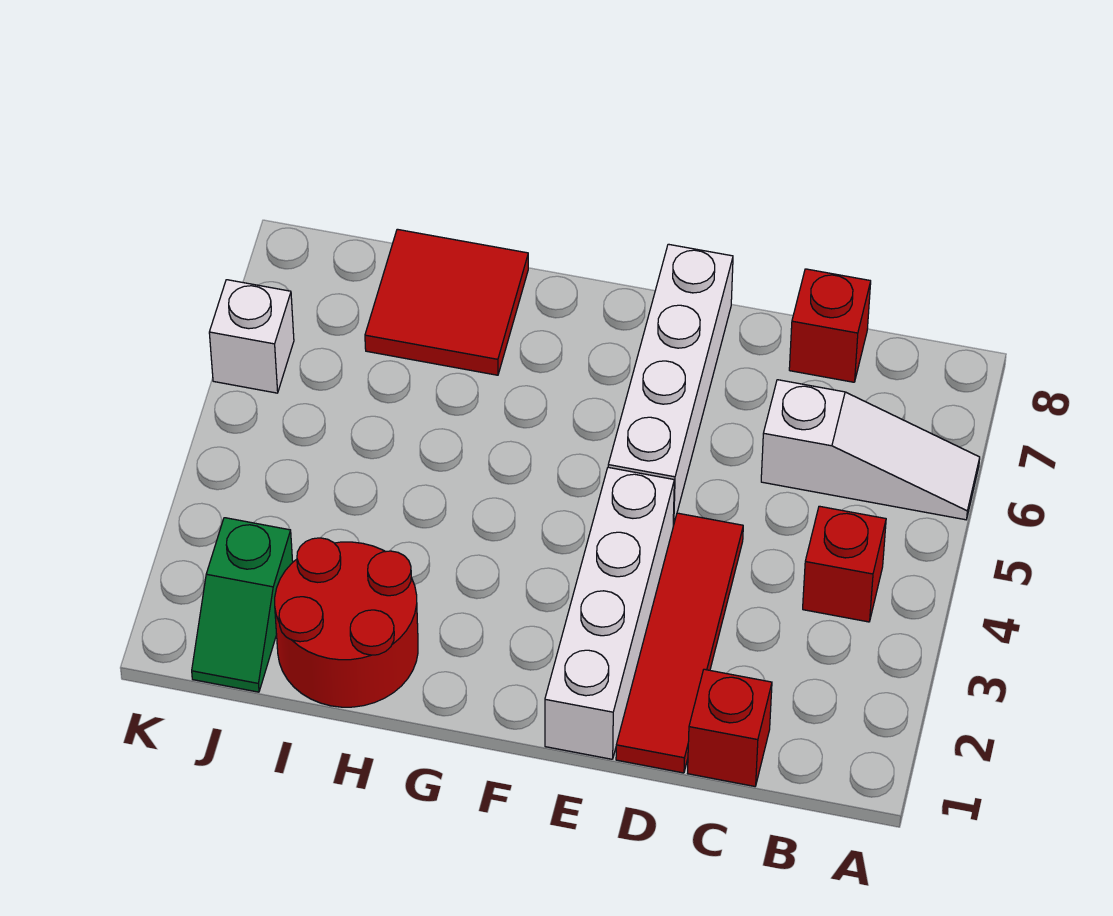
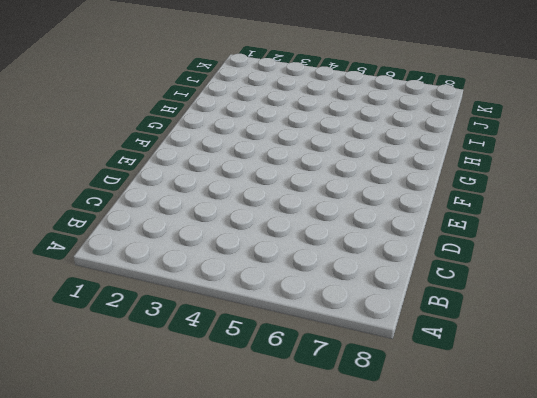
none -> white 1x3 slope [761,380,980,520]
none -> red 1x1 brick [803,506,886,622]

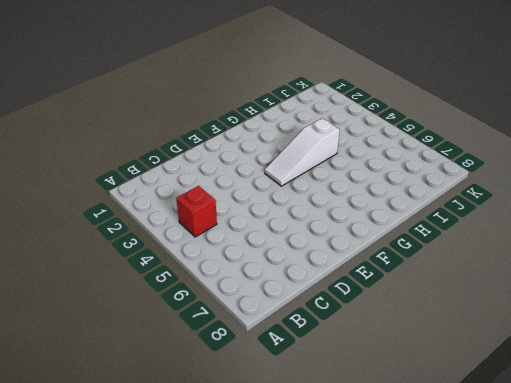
white 1x3 slope [265,118,340,186] -> white 1x3 slope moved to [761,380,980,520]
none -> red 1x1 brick [688,669,772,786]
none -> red 1x1 brick [789,269,871,382]

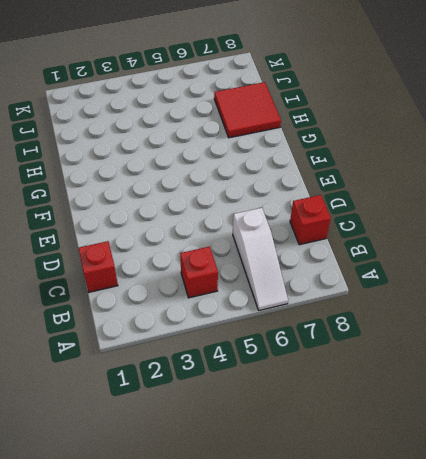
none -> red 1x4 tile [616,513,743,773]
none -> white 1x4 brick [545,467,674,759]

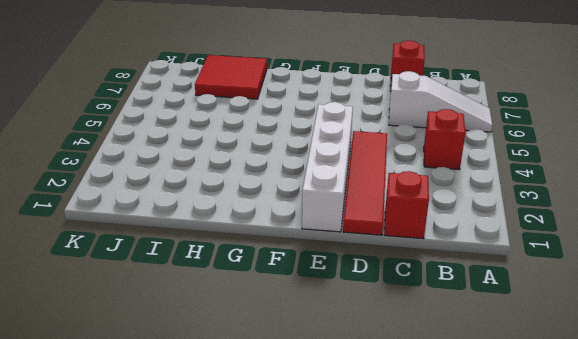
none -> white 1x4 brick [608,244,733,525]
none -> red 2x2 round brick [275,538,418,707]

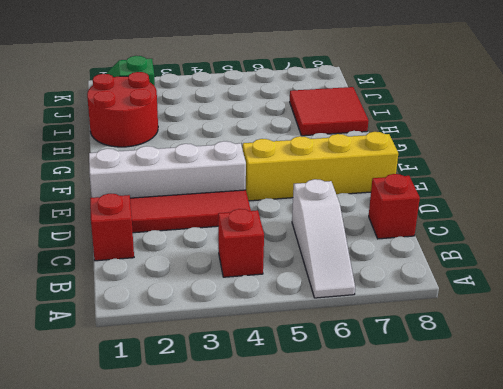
yellow 1x4 brick [243,132,398,201] -> white 1x4 brick [608,244,733,525]
none -> white 1x1 brick [209,280,294,393]

